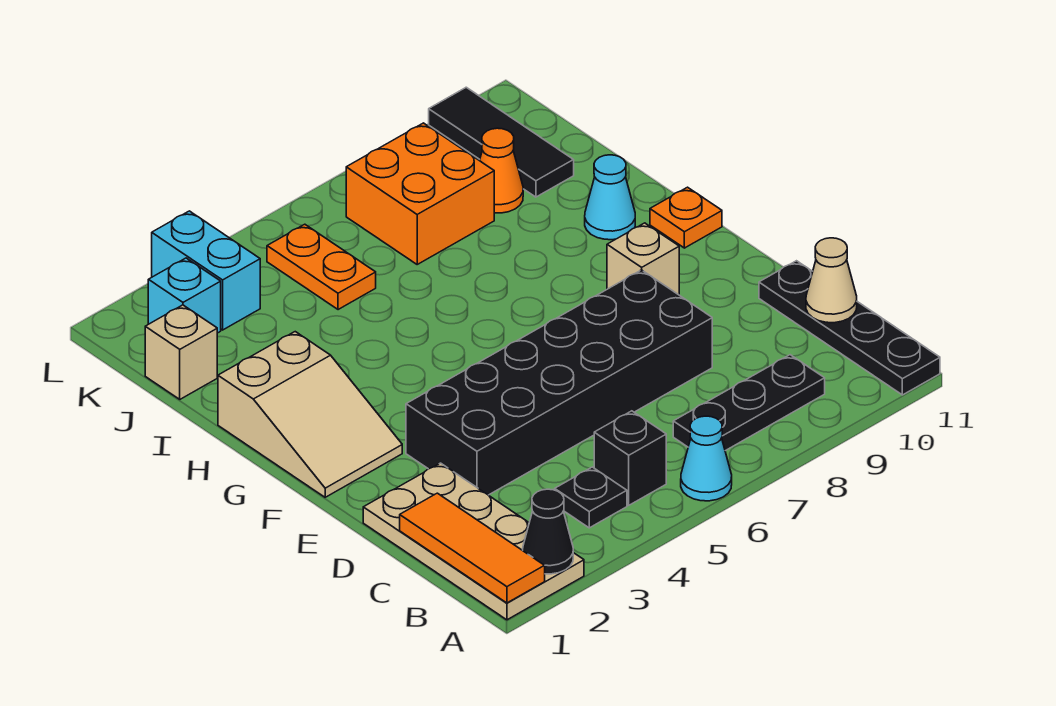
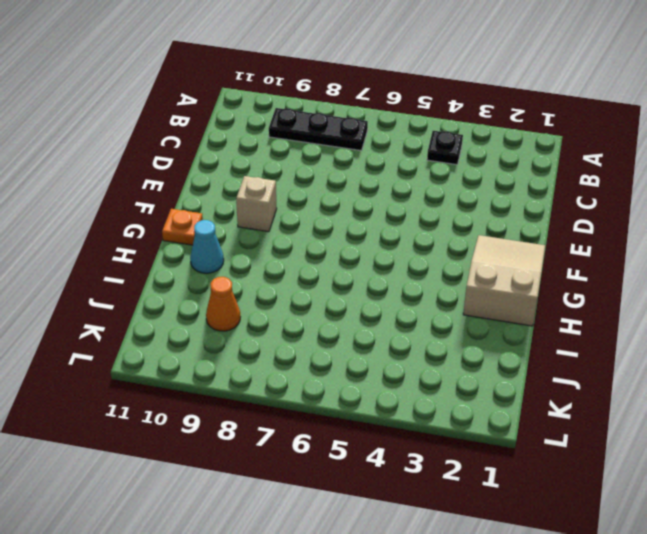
none -> tan 2x4 plate [363,463,584,620]
none -> cyan 1x1 cone [681,416,732,501]
none -> black 1x4 plate [759,261,940,395]

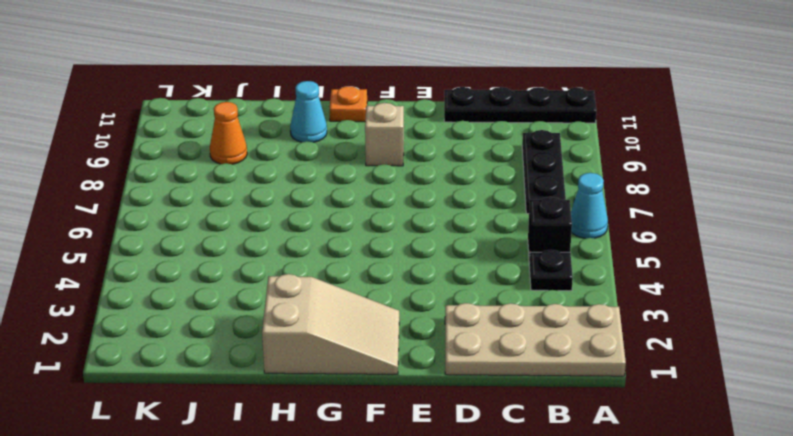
none -> black 2x6 brick [406,270,712,495]
none -> tan 1x1 brick [145,305,217,399]
none -> orange 1x2 plate [267,224,376,310]

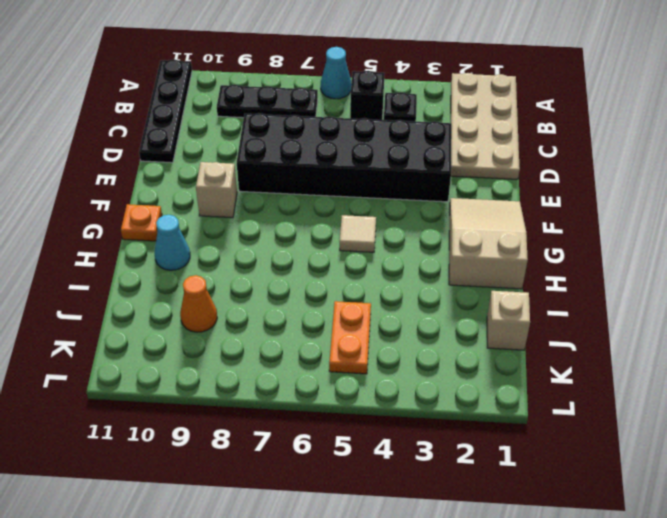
tan 1x1 tile [340,215,376,252] -> none
none -> orange 2x2 brick [346,123,494,264]
none -> black 1x3 tile [429,87,574,197]
none -> cyan 1x1 brick [148,258,221,333]

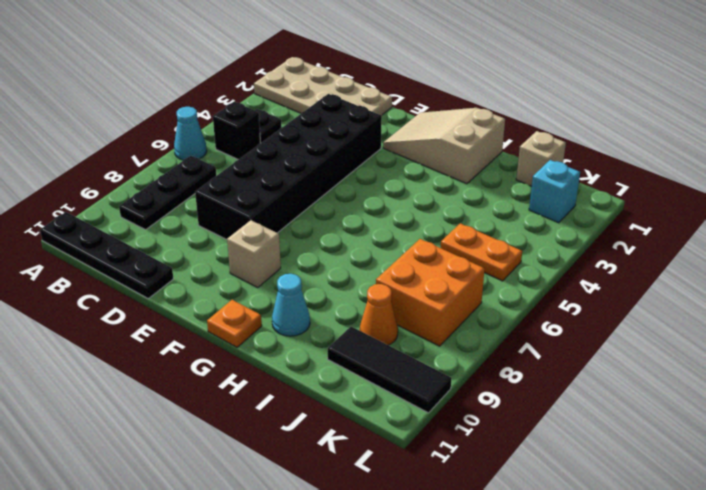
none -> cyan 1x2 brick [152,211,260,330]
none -> orange 1x3 tile [400,493,545,603]
none -> black 1x1 cone [523,489,573,574]

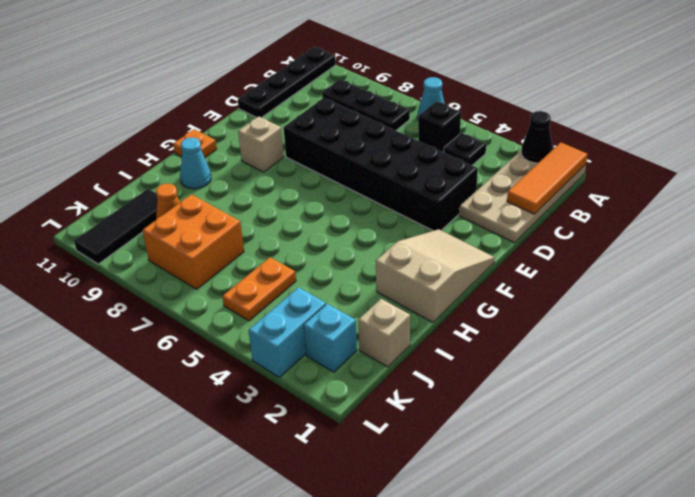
none -> tan 1x1 cone [806,238,857,323]

